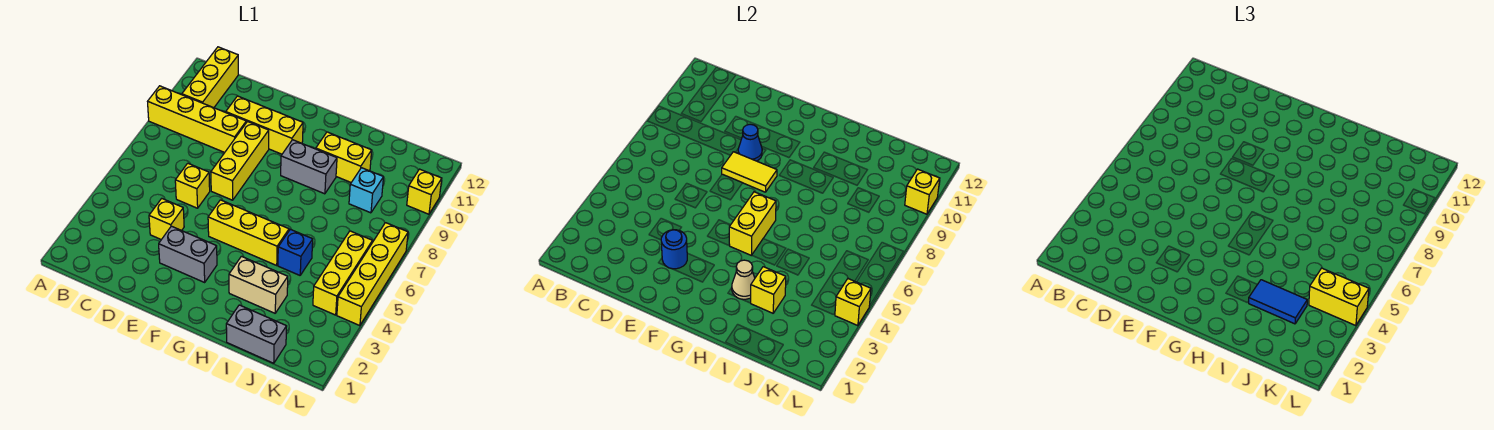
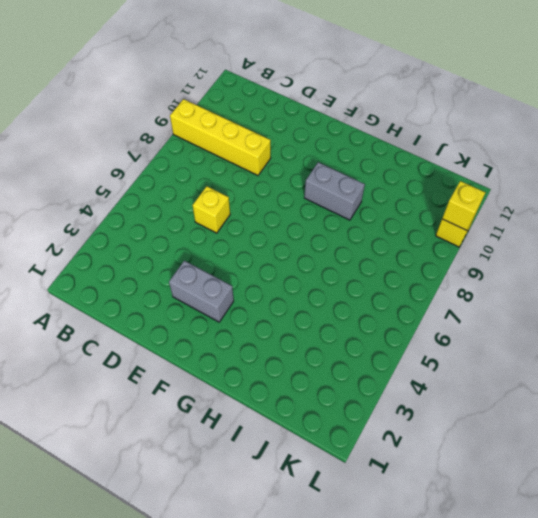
none -> yellow 1x3 brick [182,47,238,108]
none -> yellow 1x1 brick [149,199,184,240]
none -> yellow 1x3 brick [226,96,303,154]

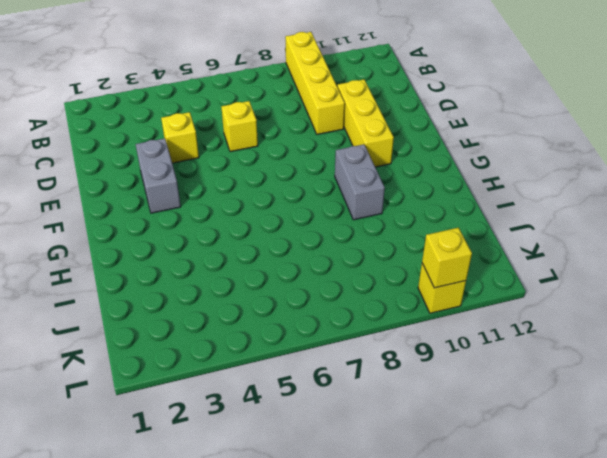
none -> yellow 1x3 brick [182,47,238,108]
none -> yellow 1x3 brick [211,122,269,200]
none -> yellow 1x3 brick [208,200,289,265]

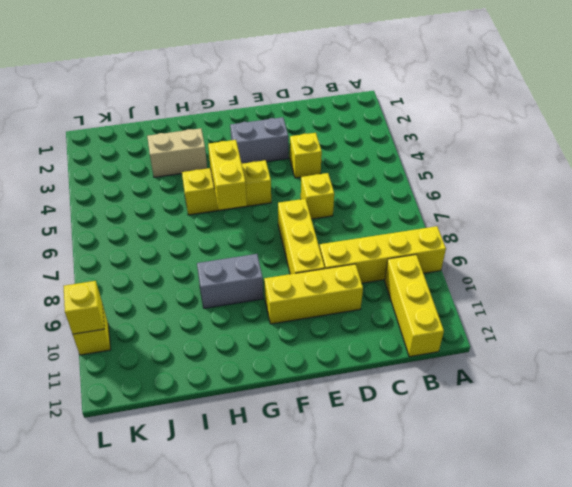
none -> yellow 1x2 brick [316,132,372,182]
none -> grey 1x2 brick [226,305,287,363]
none -> blue 1x1 brick [278,229,313,275]

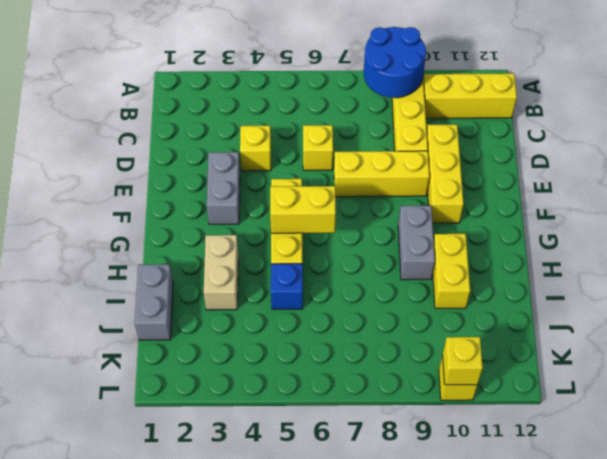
blue 2x2 round brick [364,27,426,98] -> none
none -> cyan 1x1 brick [349,168,383,213]
none -> yellow 1x3 brick [313,231,372,315]
none -> yellow 1x4 brick [337,223,408,326]

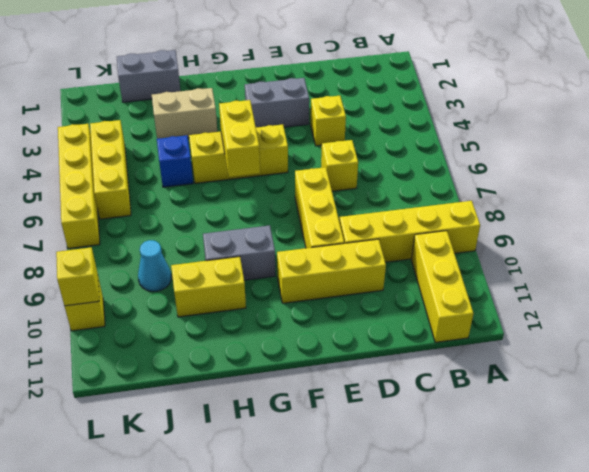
cyan 1x1 cone [138,240,171,291] -> cyan 1x1 brick [349,168,383,213]
none -> blue 1x1 round brick [661,230,687,269]
none -> yellow 1x2 tile [722,152,777,192]
none -> blue 1x1 cone [738,124,762,161]

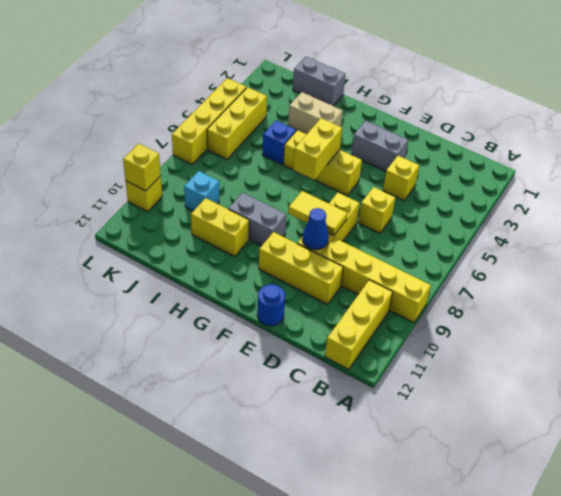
blue 1x1 round brick [257,284,285,326] -> blue 1x1 round brick moved to [661,230,687,269]
none -> tan 1x1 cone [732,260,755,300]
none -> yellow 1x1 brick [751,267,786,313]
none -> yellow 1x1 brick [835,279,871,326]

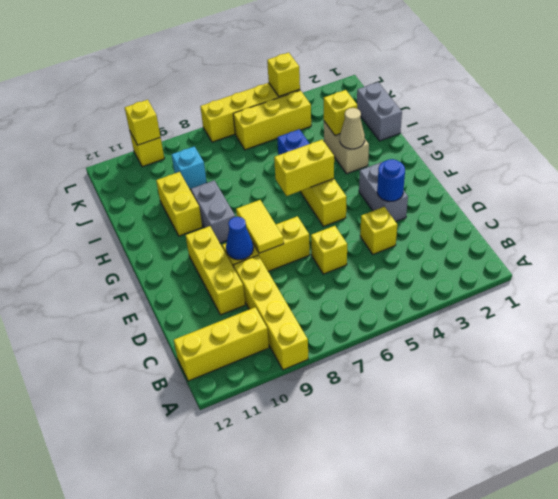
none -> blue 1x2 tile [1249,280,1307,324]
none -> yellow 1x2 brick [1309,268,1369,326]

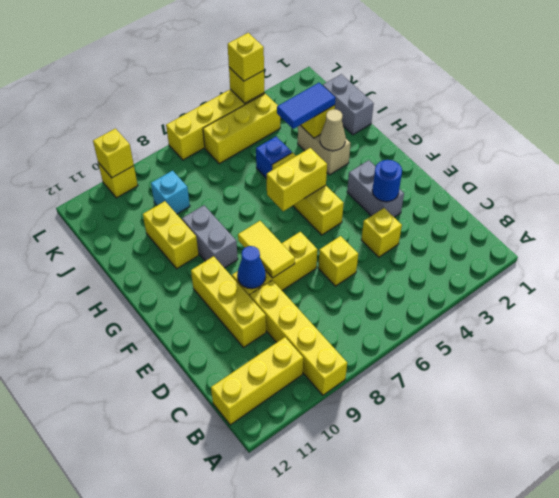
blue 1x2 tile [277,83,335,129] -> blue 1x2 tile turned to [1249,280,1307,324]
yellow 1x1 brick [228,33,264,81] -> yellow 1x2 brick [1309,268,1369,326]

